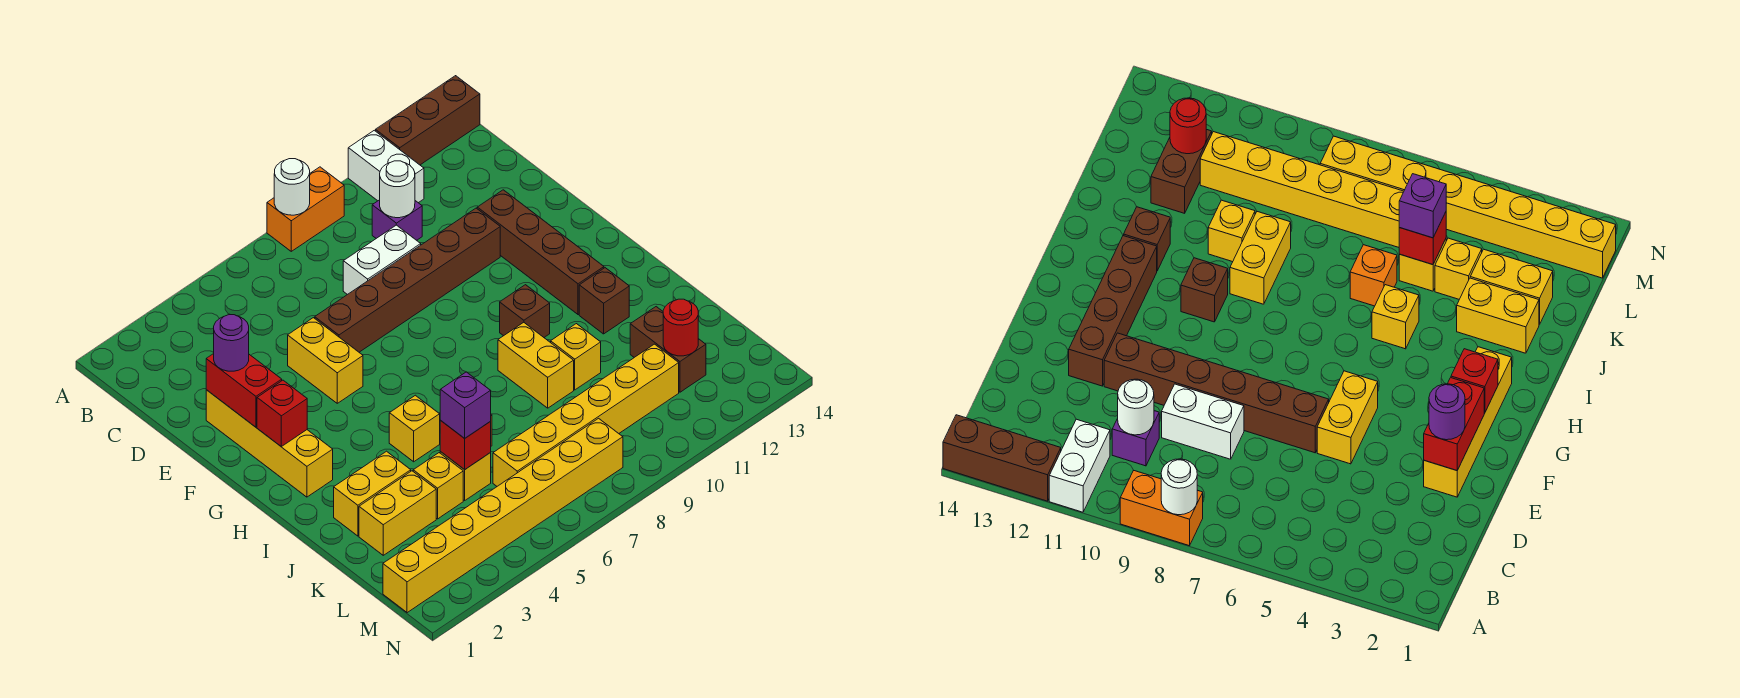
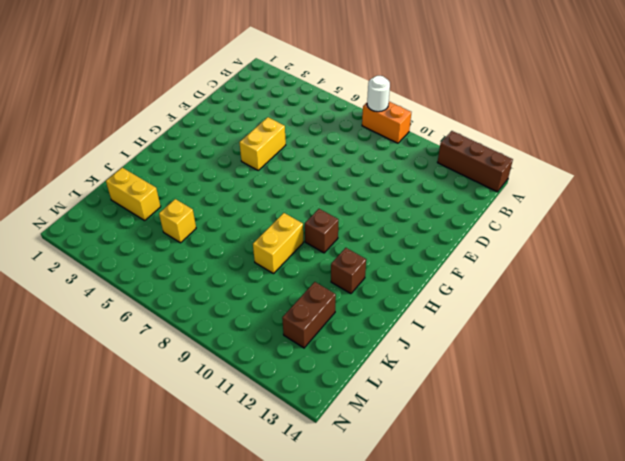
none -> white 1x2 brick [348,130,424,203]
none -> purple 1x1 brick [372,200,422,240]
none -> white 1x2 brick [343,225,421,295]
none -> yellow 1x4 brick [206,390,333,497]

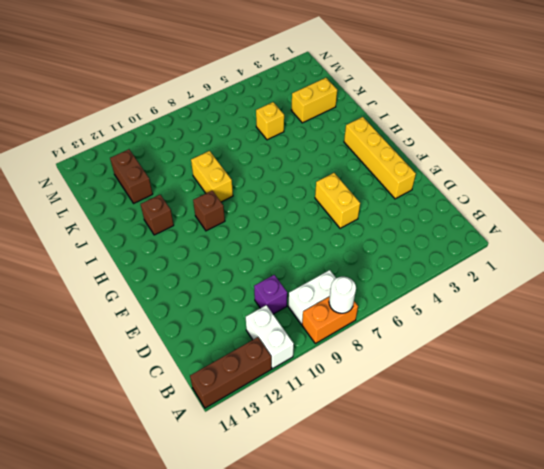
white 1x2 brick [288,270,336,324] -> white 1x2 brick moved to [343,225,421,295]
none -> brown 1x6 brick [315,208,500,352]
none -> brown 1x4 brick [477,190,604,315]
none -> yellow 1x1 brick [389,395,440,462]
none -> yellow 1x2 brick [334,451,411,536]

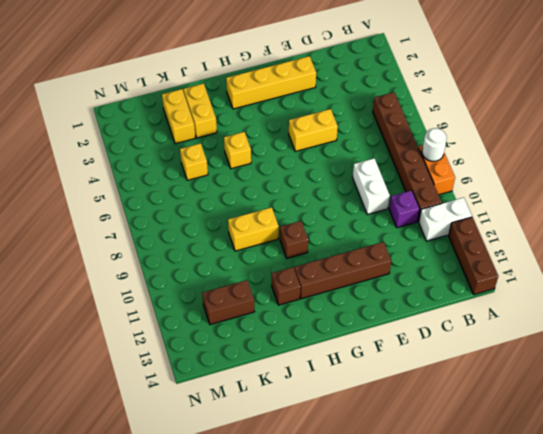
brown 1x6 brick [373,92,442,222] -> brown 1x6 brick moved to [315,208,500,352]
none -> orange 1x1 brick [1350,245,1397,306]
none -> yellow 1x1 brick [551,324,601,390]
none -> yellow 1x1 brick [413,453,463,519]
none -> yellow 1x6 brick [493,344,679,486]

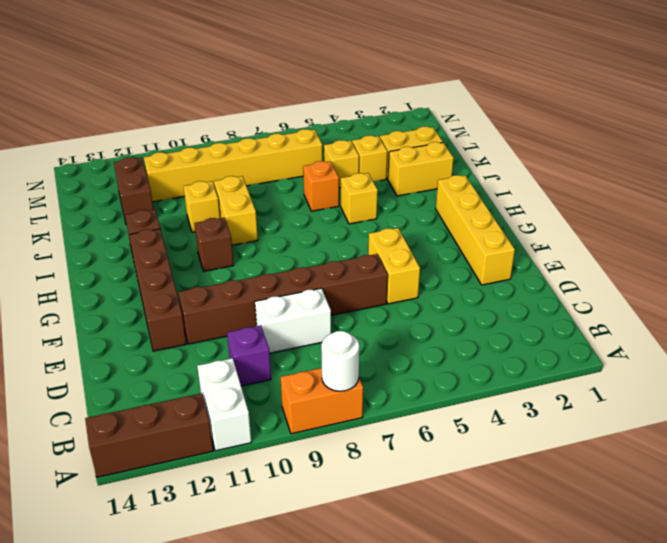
none -> yellow 1x8 brick [383,418,623,613]
none -> white 1x1 round brick [380,161,415,218]
none -> red 1x2 brick [206,354,282,427]
none -> red 1x1 brick [257,380,307,446]

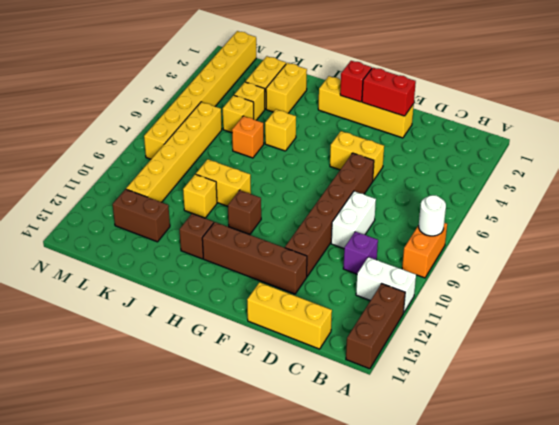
yellow 1x3 brick [247,282,332,349] -> none
none -> white 1x1 round brick [380,161,415,218]
none -> red 1x1 brick [440,421,491,470]
none -> red 1x1 round brick [663,299,698,356]
none -> purple 1x1 round brick [214,315,249,371]

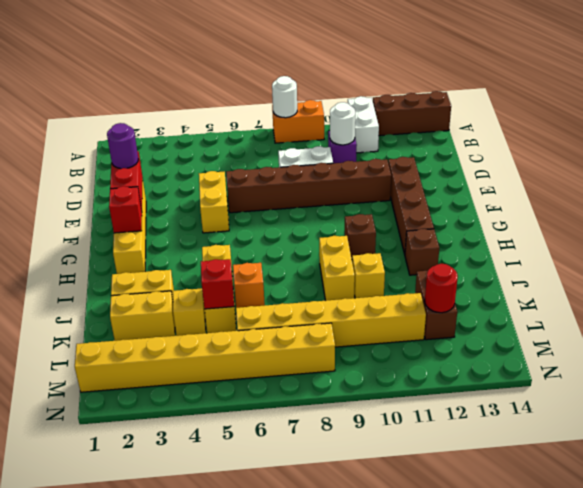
none -> purple 1x1 brick [440,372,491,438]

